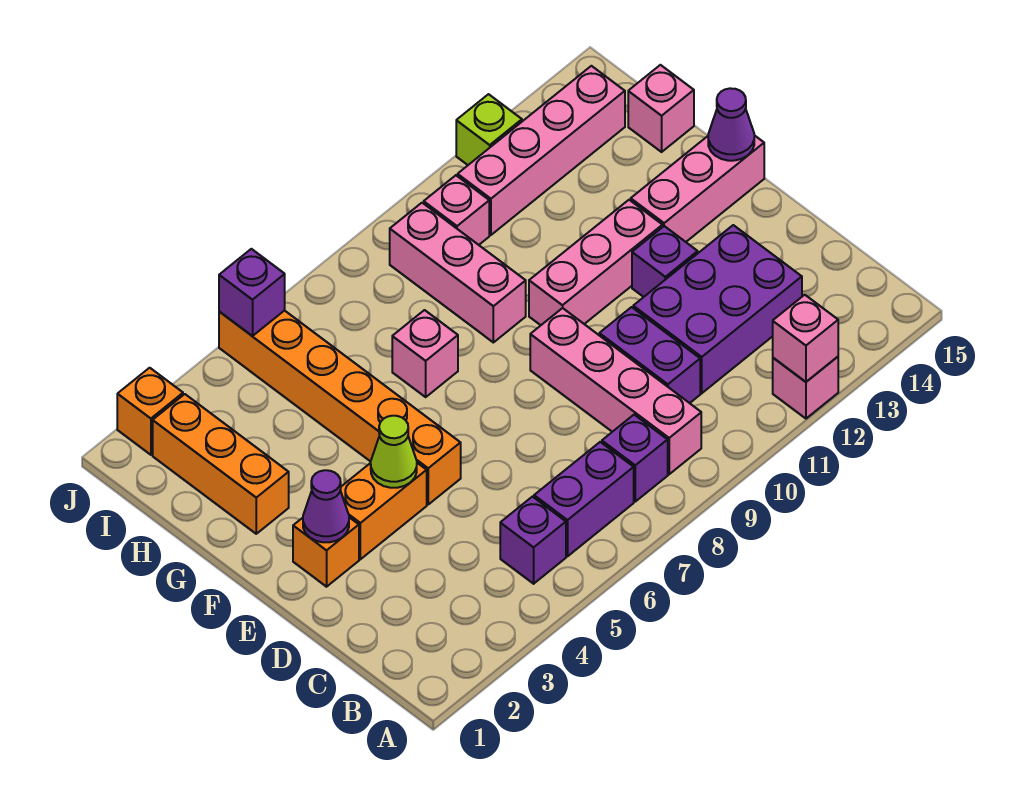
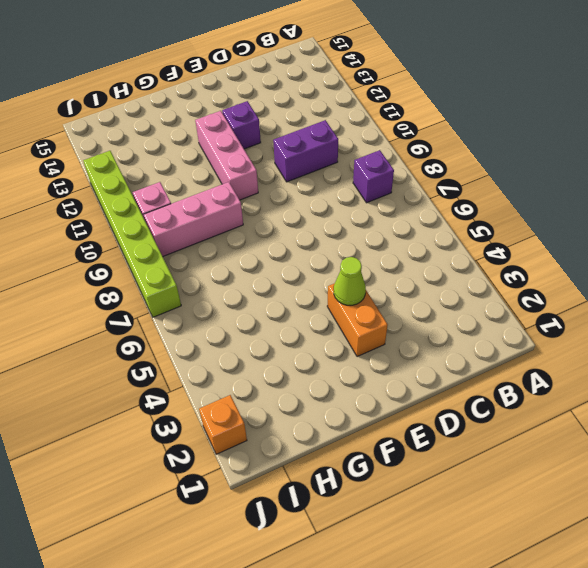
lime 1x6 brick [83,151,181,317] -> lime 1x1 brick [456,94,522,165]
none -> pink 1x1 brick [773,357,838,419]
none -> purple 1x1 brick [500,497,566,584]
none -> purple 1x2 brick [534,442,634,556]

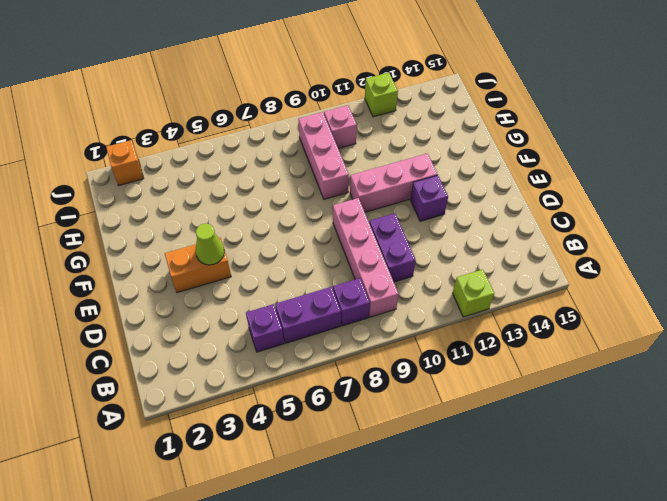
lime 1x1 brick [452,269,494,317] -> pink 1x1 brick [773,357,838,419]
none -> purple 2x3 brick [633,225,802,393]
none -> orange 1x1 brick [293,517,359,587]
none -> orange 1x6 brick [219,310,461,504]

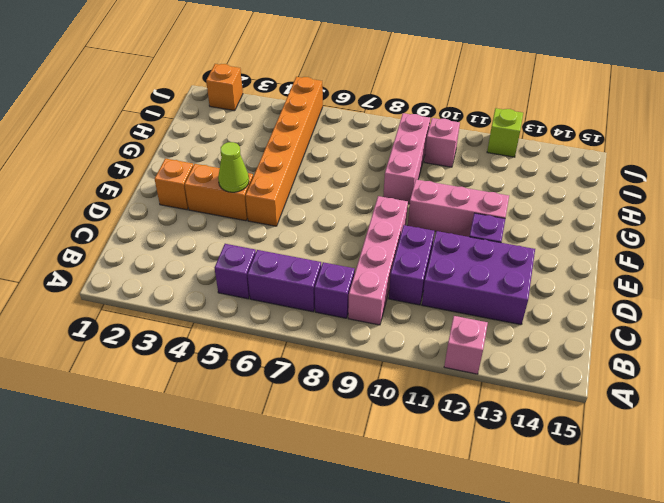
none -> pink 1x3 brick [631,135,764,242]
none -> orange 1x3 brick [153,394,289,534]
none -> pink 1x1 brick [392,310,458,397]

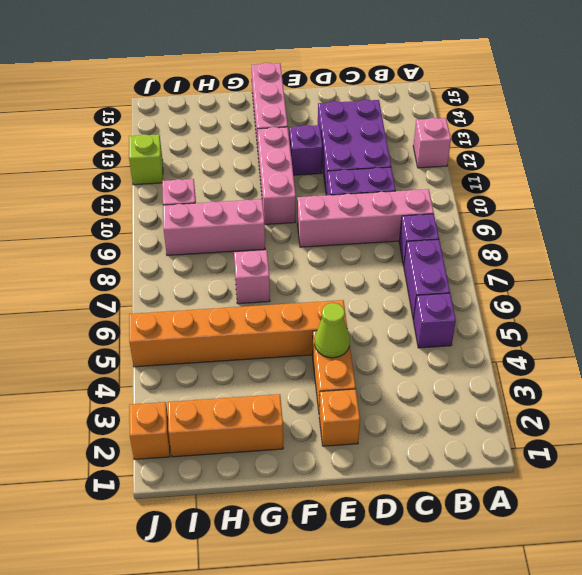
none -> pink 1x1 brick [628,65,694,152]
none -> pink 1x4 brick [458,66,625,235]
none -> pink 1x1 brick [773,295,838,382]

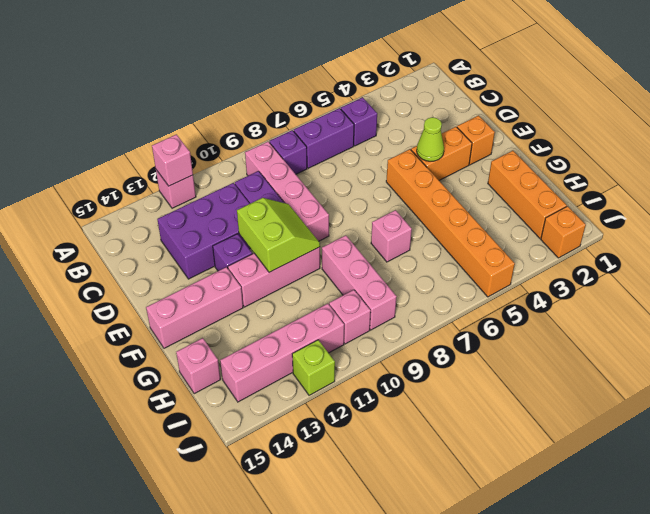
lime 2x2 slope [237,198,320,272] -> none
none -> purple 1x1 cone [303,470,349,542]
none -> purple 1x1 cone [708,88,754,161]
none -> purple 1x1 brick [219,249,285,336]

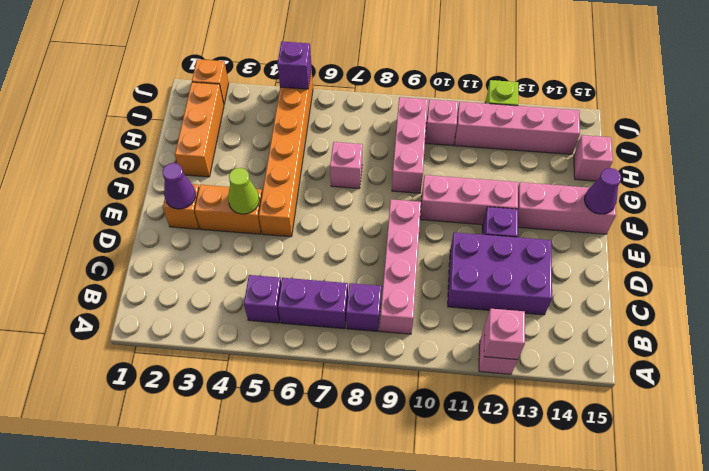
none -> purple 1x2 brick [599,307,700,403]

